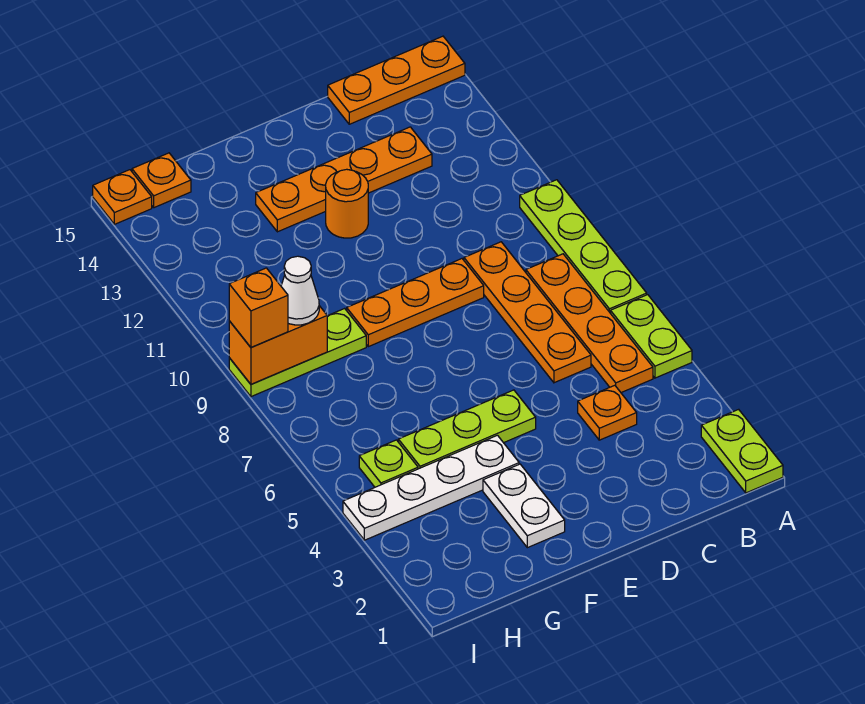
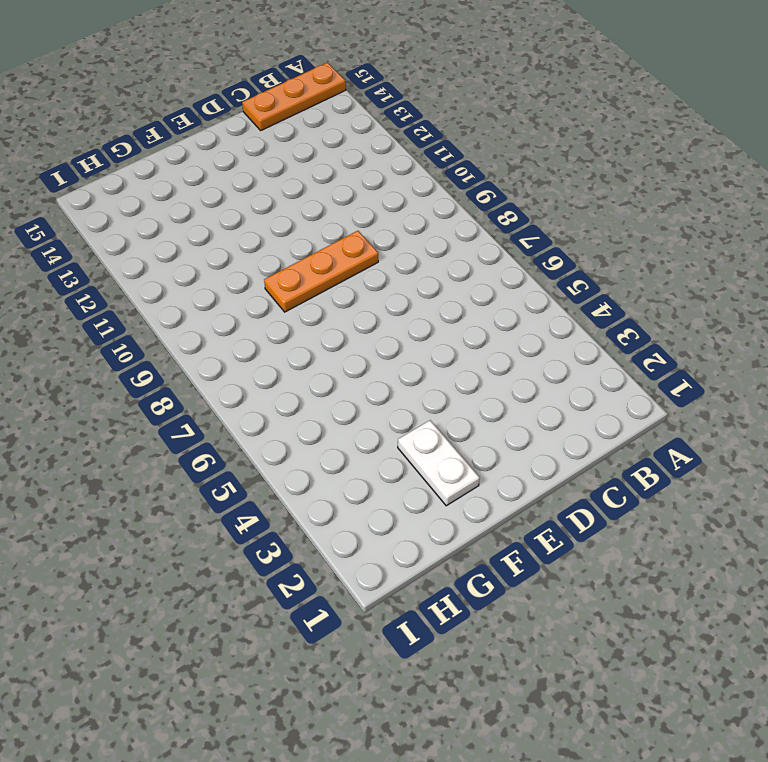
none -> lime 1x2 plate [701,409,783,493]
none -> lime 1x2 plate [611,295,692,378]
none -> lime 1x4 plate [520,180,647,313]

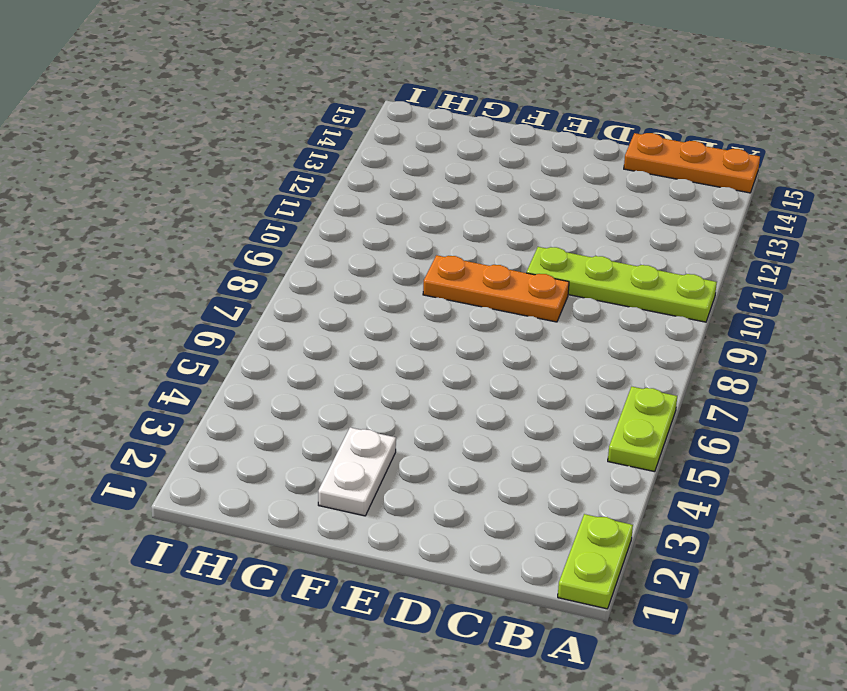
lime 1x4 plate [526,247,717,322] -> lime 1x4 plate turned to [520,180,647,313]
none -> orange 1x4 plate [526,254,653,393]
none -> orange 1x1 plate [578,385,637,440]
none -> orange 1x4 plate [464,242,591,383]

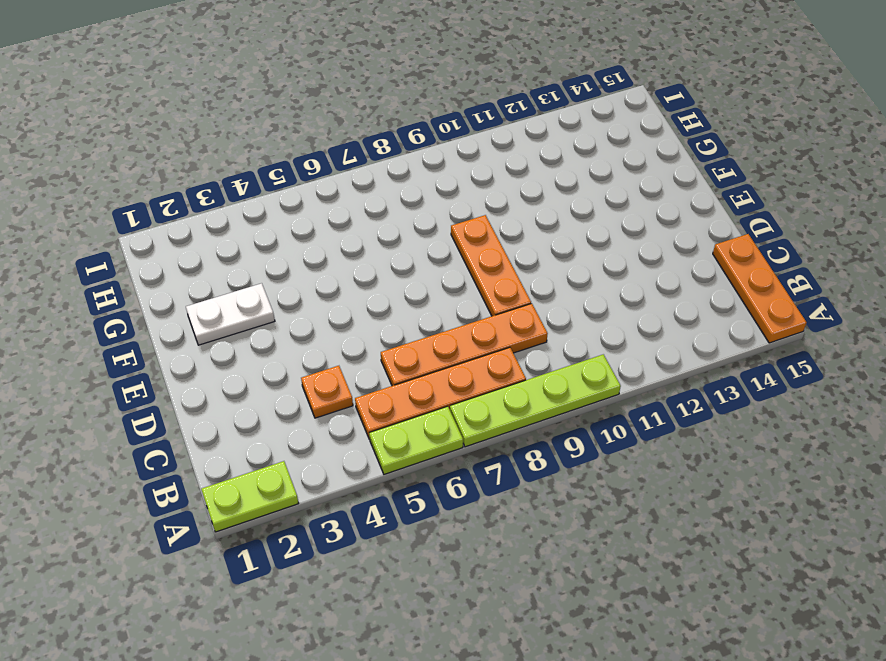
none -> orange 1x4 plate [256,127,432,232]
none -> lime 1x3 plate [398,390,536,469]
none -> orange 1x1 round brick [326,169,368,238]

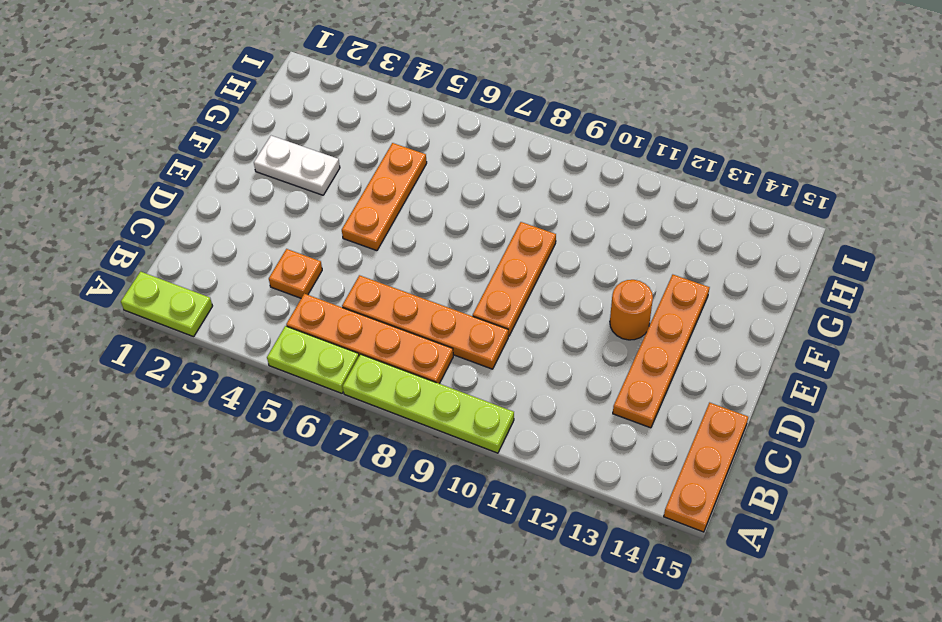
orange 1x3 plate [342,143,427,251] -> lime 1x3 plate [398,390,536,469]
none -> white 1x4 plate [343,435,519,540]
none -> lime 1x3 plate [229,308,366,397]
none -> lime 1x1 plate [359,440,418,487]

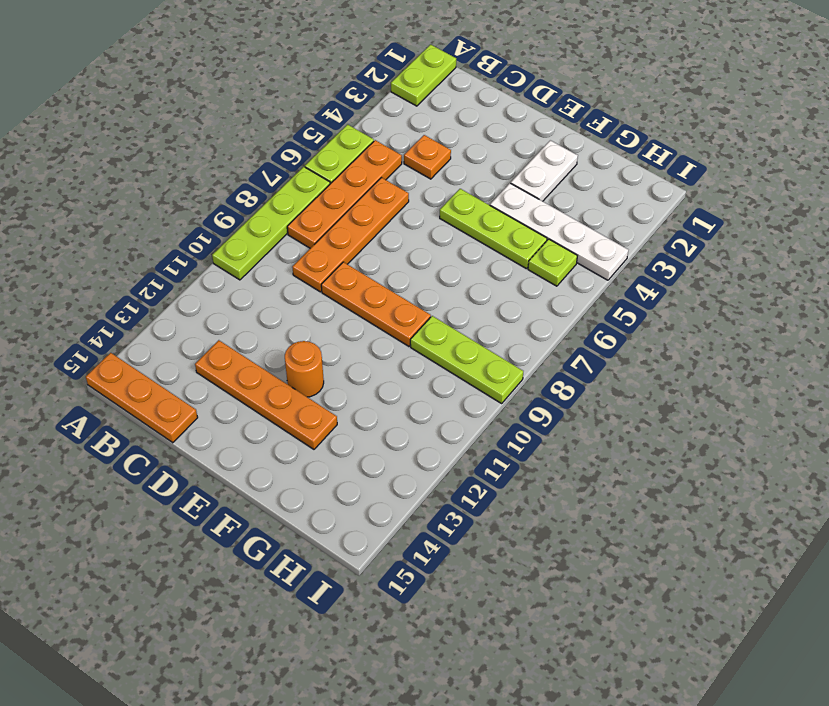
none -> orange 1x1 plate [132,153,191,208]
none -> orange 1x1 plate [93,170,152,224]
none -> orange 1x2 brick [229,306,327,384]

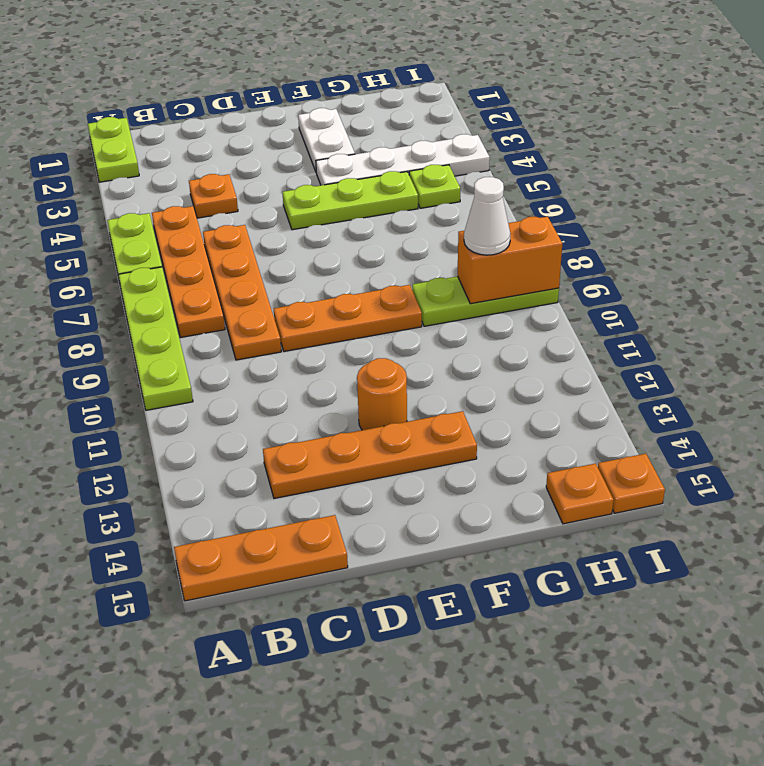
none -> orange 1x1 brick [229,268,288,347]

